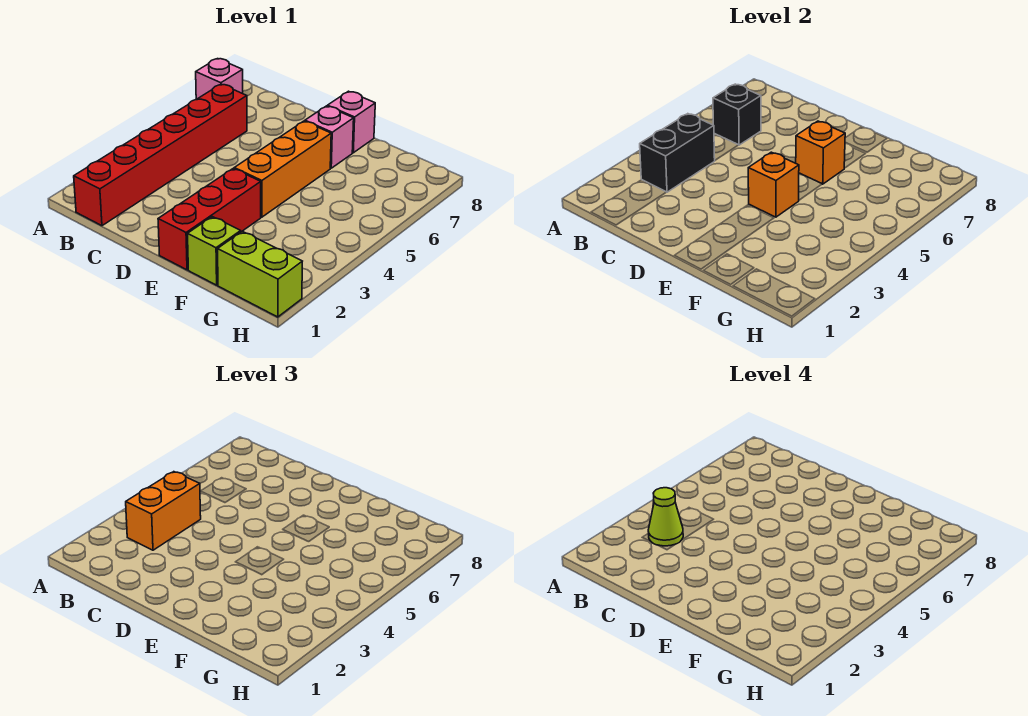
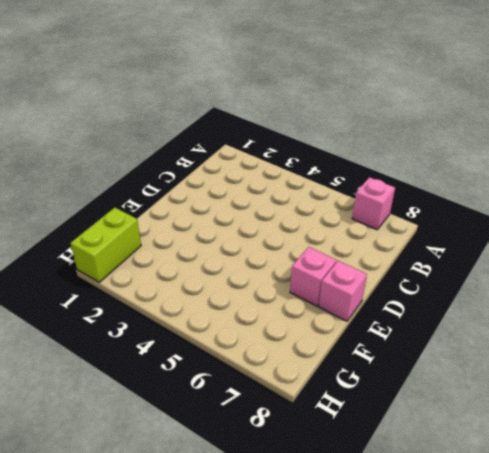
none -> red 1x6 brick [74,84,247,226]
none -> red 1x3 brick [158,168,261,270]
none -> orange 1x3 brick [234,121,331,217]

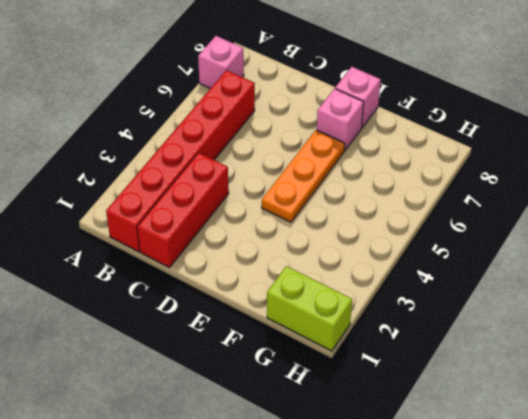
red 1x3 brick [137,153,229,268] -> red 1x3 brick moved to [158,168,261,270]
orange 1x3 plate [262,130,345,222] -> orange 1x3 brick [234,121,331,217]
none -> lime 1x1 brick [188,217,241,285]
none -> black 1x2 brick [640,114,715,192]
none -> black 1x1 brick [713,84,761,145]

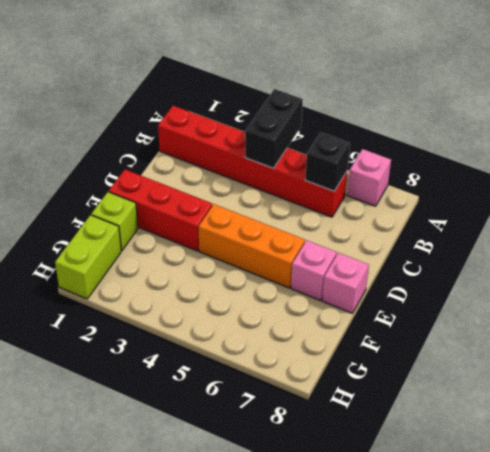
black 1x2 brick [245,89,303,168] -> black 1x2 brick turned to [640,114,715,192]
none -> orange 1x1 brick [748,152,799,217]
none -> orange 1x1 brick [796,121,845,184]
none -> orange 1x2 brick [126,472,201,550]

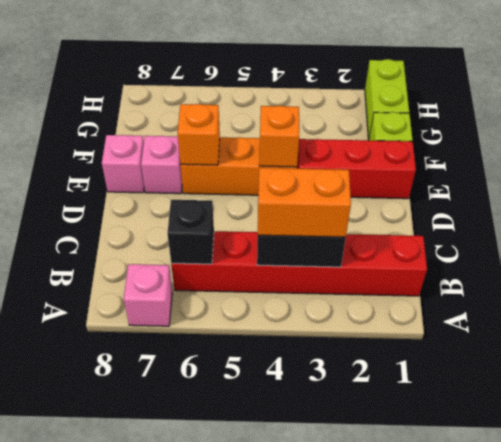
none -> lime 1x1 cone [648,488,683,546]

